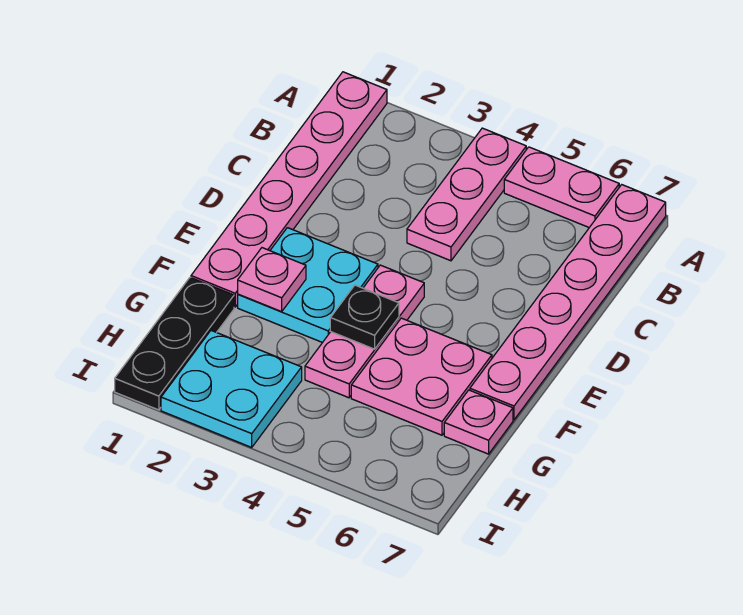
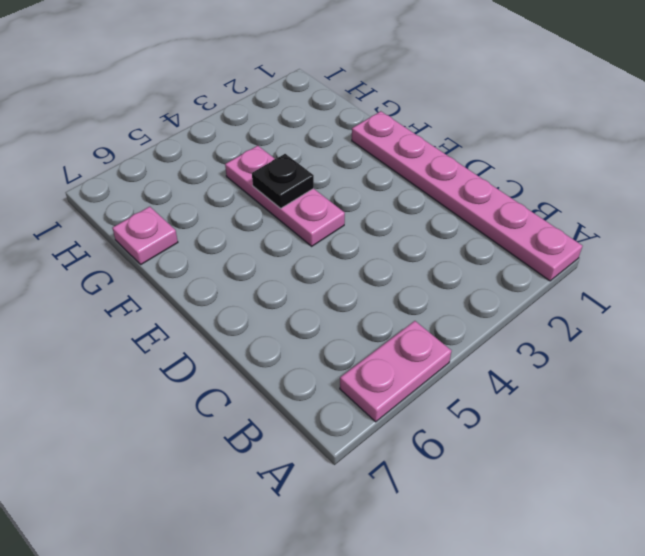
none -> pink 1x3 plate [407,128,526,261]
none -> pink 1x6 plate [470,185,666,420]
none -> cyan 2x2 plate [238,228,378,343]

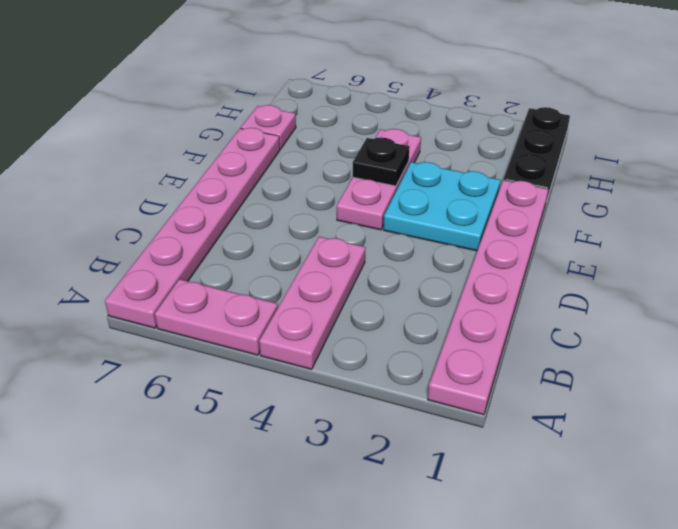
none -> pink 2x2 plate [351,318,492,435]
none -> cyan 2x2 plate [161,331,302,447]
none -> pink 1x1 plate [238,248,306,312]

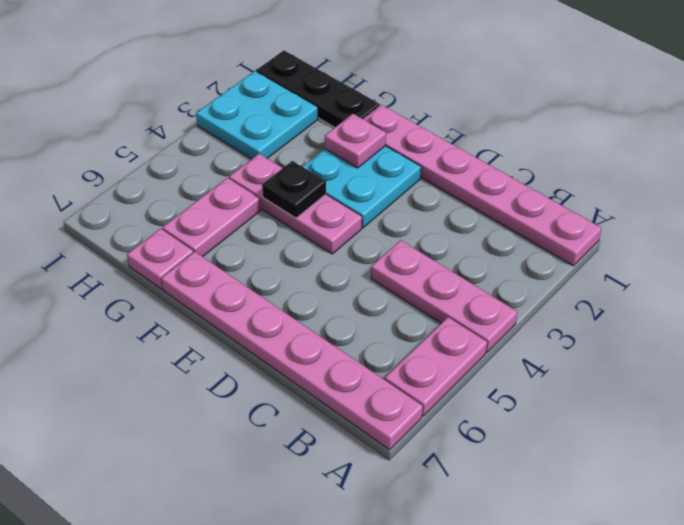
pink 1x2 plate [162,178,260,257] -> pink 2x2 plate [351,318,492,435]

